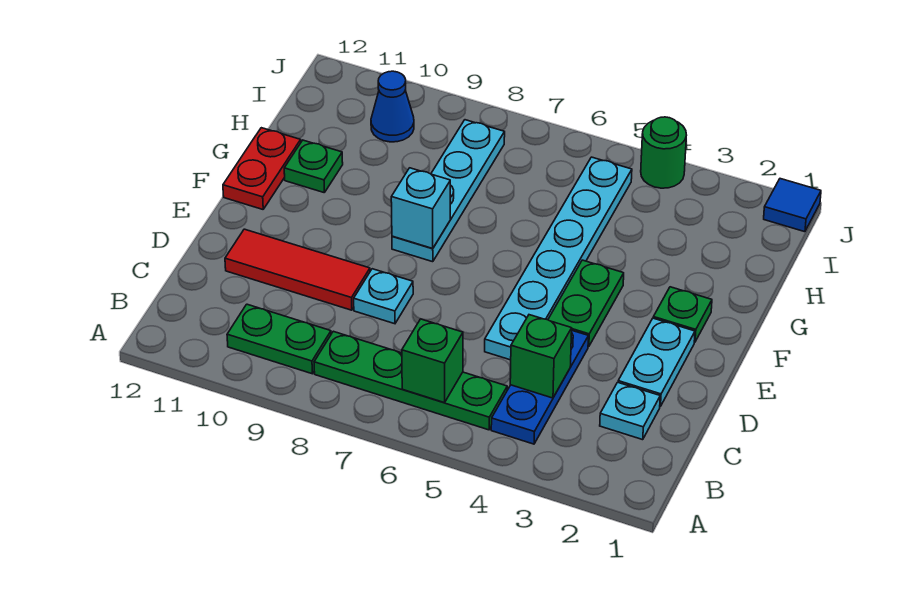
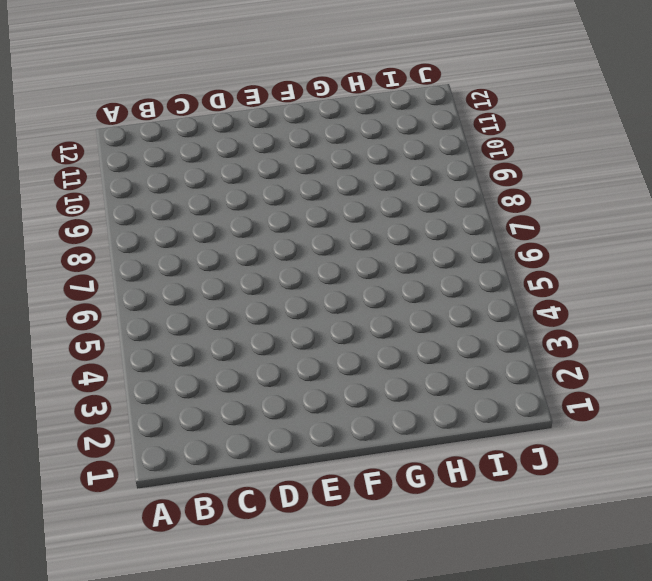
none -> blue 1x3 plate [491,331,588,444]
none -> green 1x4 plate [314,331,507,430]
none -> green 1x2 plate [227,304,331,374]

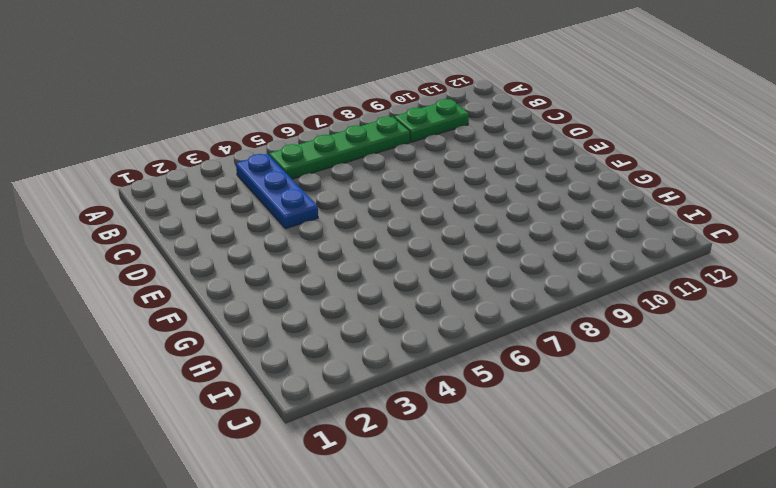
none -> cyan 1x1 plate [600,382,660,440]
none -> cyan 1x2 plate [618,318,695,406]
none -> cyan 1x6 plate [485,157,632,360]

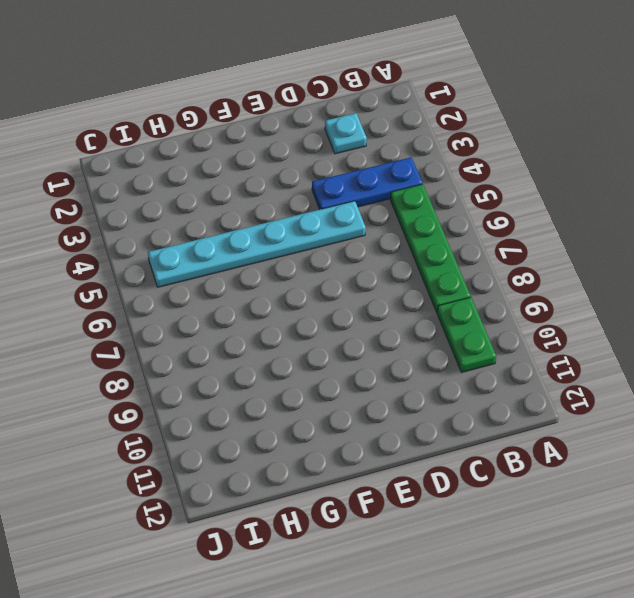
none -> cyan 1x2 plate [618,318,695,406]
none -> cyan 1x1 plate [354,269,413,324]
none -> red 1x3 tile [225,229,370,310]

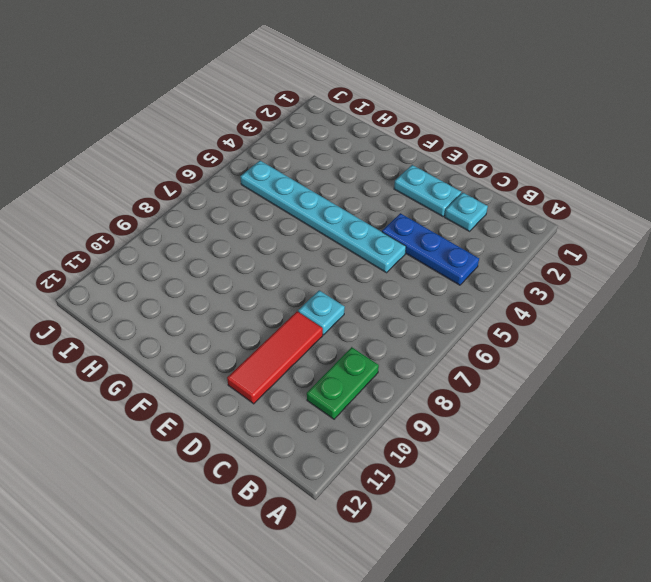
none -> green 1x4 plate [314,331,507,430]
none -> green 1x2 plate [548,260,624,347]
none -> green 1x1 plate [653,287,712,342]

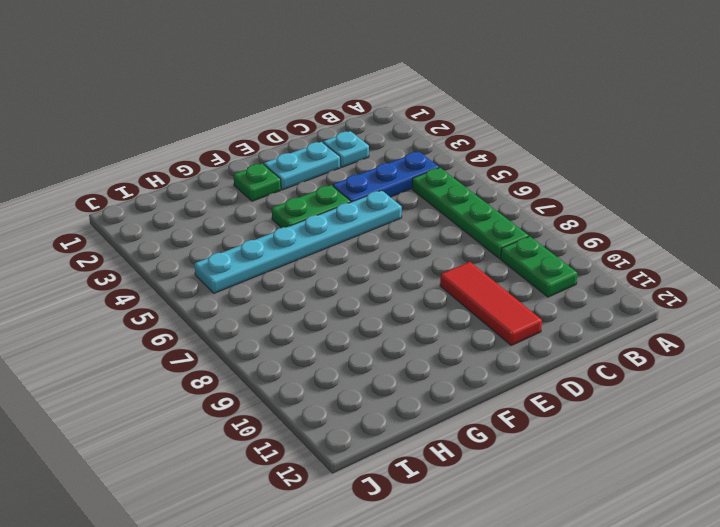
none -> cyan 1x1 plate [354,269,413,324]
none -> cyan 1x4 plate [392,120,505,262]
none -> red 1x2 plate [223,128,301,209]

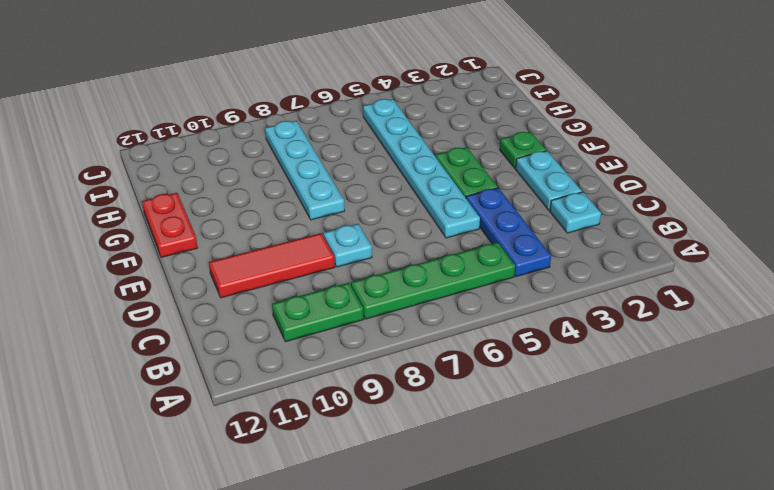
none -> green 1x1 plate [284,140,343,193]
none -> blue 1x1 cone [371,71,414,142]
none -> blue 1x1 tile [764,179,821,232]

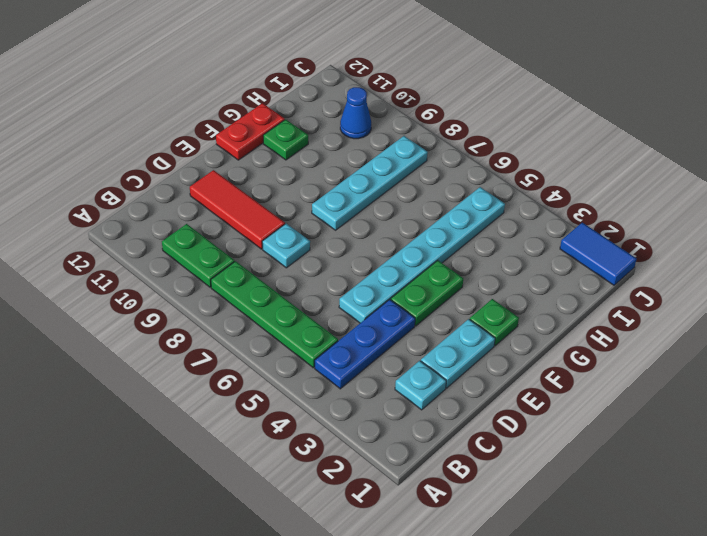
blue 1x2 tile [560,223,637,285] -> blue 1x1 tile [764,179,821,232]
none -> green 1x1 round brick [641,117,686,188]
none -> green 1x1 brick [402,319,463,403]
none -> green 1x1 brick [510,315,572,398]

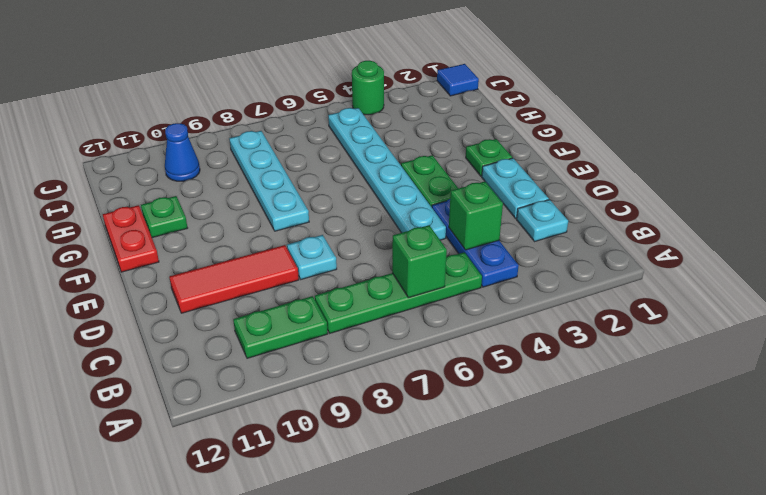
none -> cyan 1x1 brick [391,168,450,249]

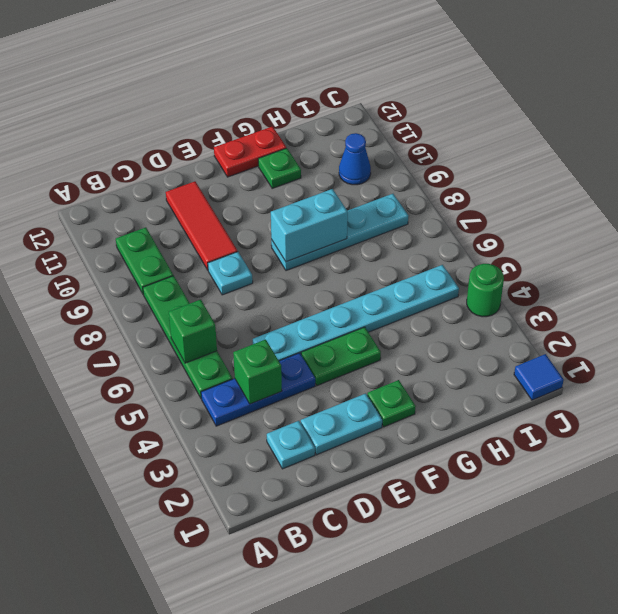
cyan 1x2 brick [271,189,348,262] -> cyan 1x1 brick [391,168,450,249]

